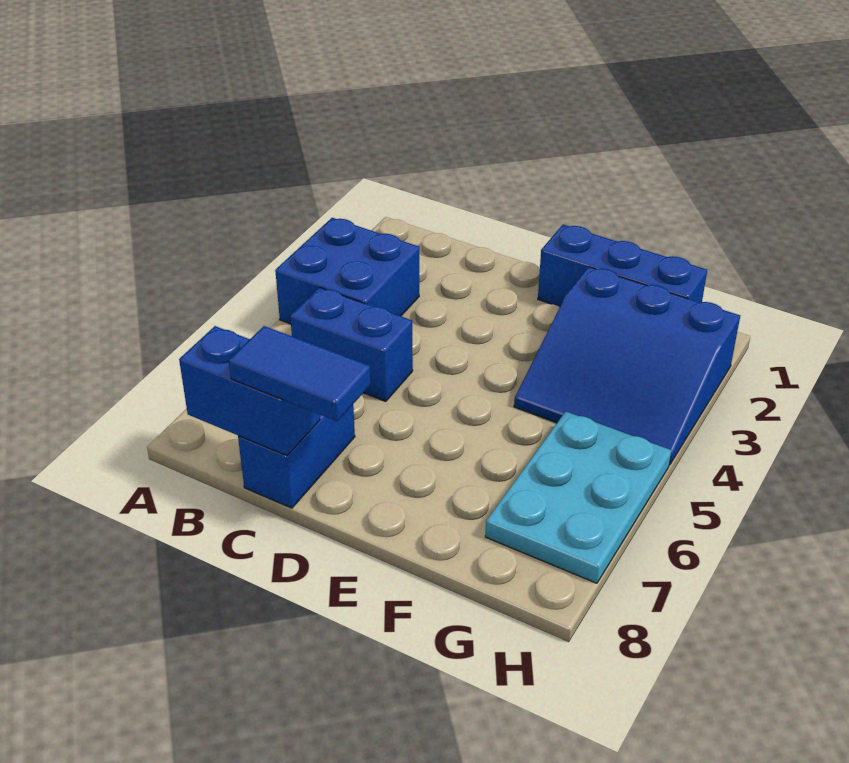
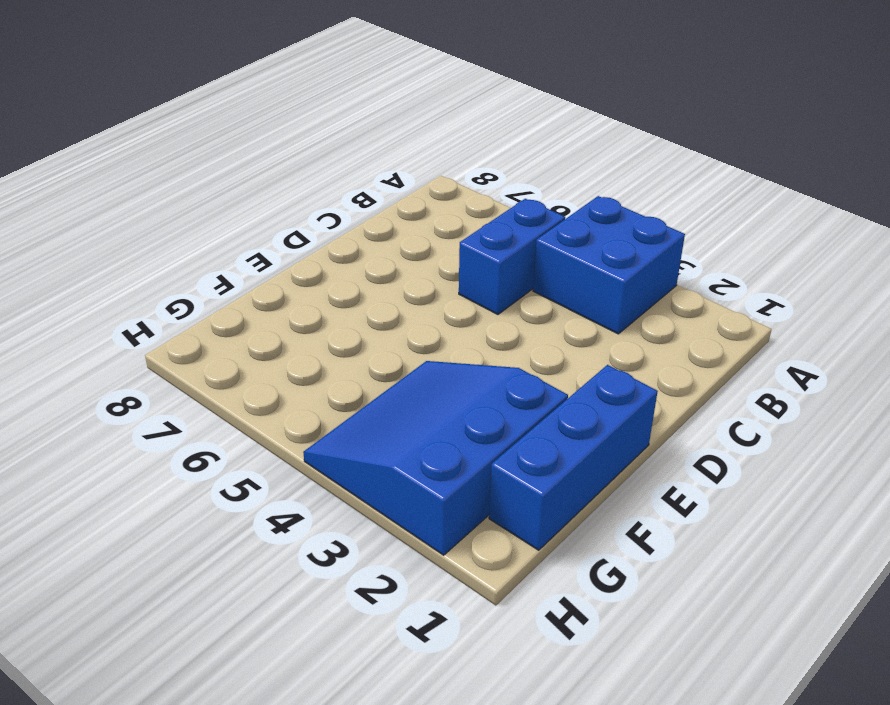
none -> blue 1x2 brick [238,405,355,508]
none -> cyan 2x3 plate [485,412,672,583]

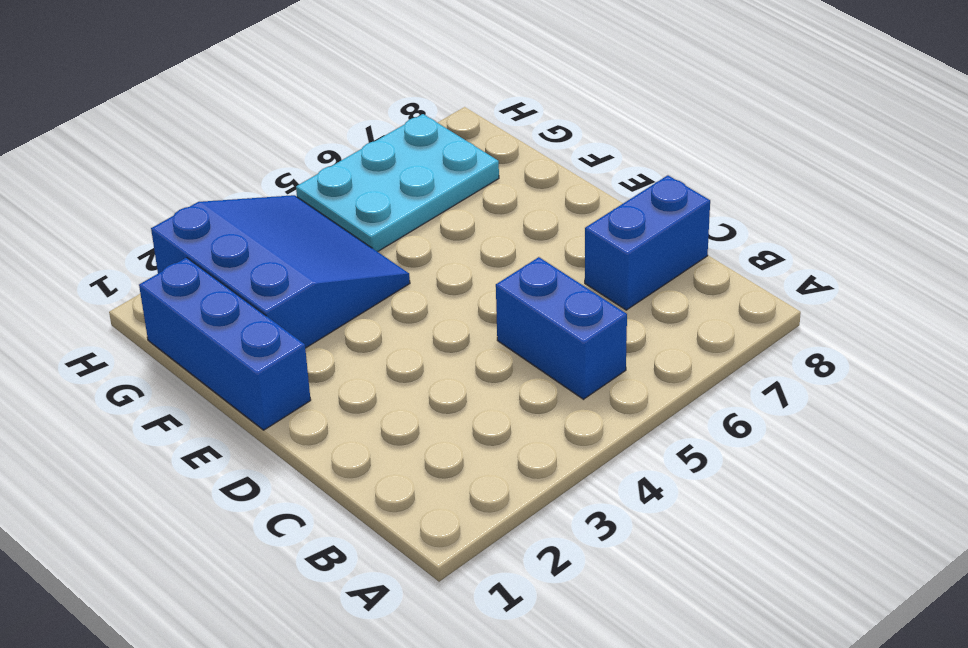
none -> blue 2x2 brick [275,218,419,324]
none -> blue 1x2 brick [179,326,320,456]

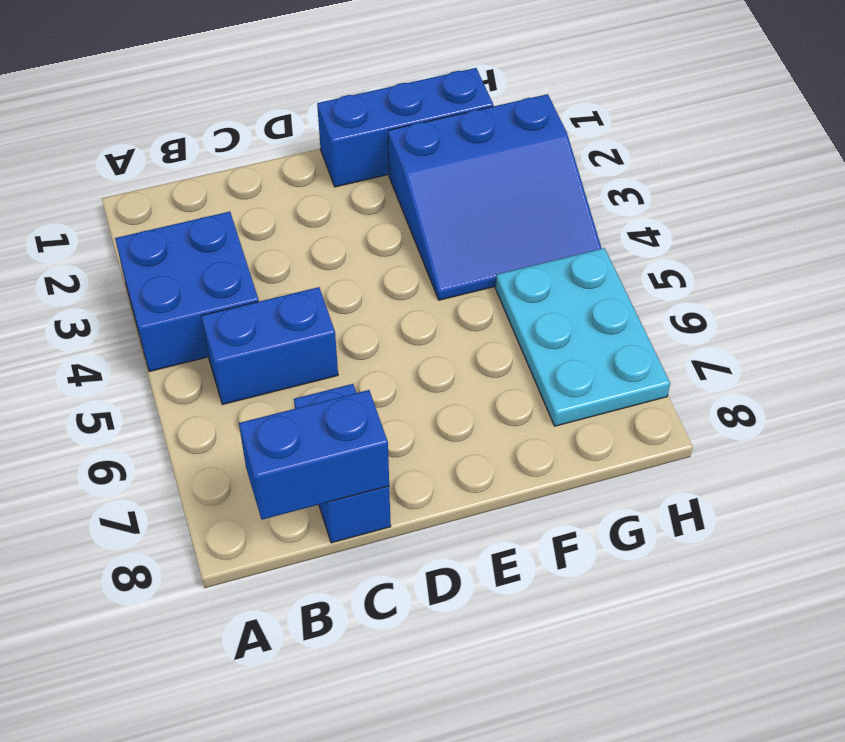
none -> blue 1x2 tile [229,326,371,421]

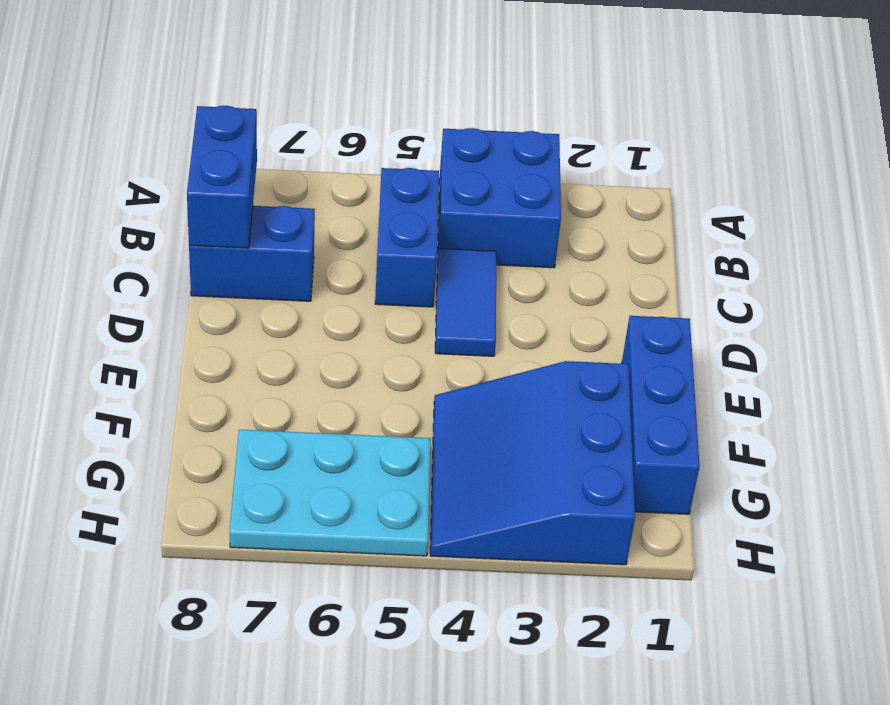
blue 1x2 tile [435,248,496,356] -> blue 1x2 tile moved to [229,326,371,421]

